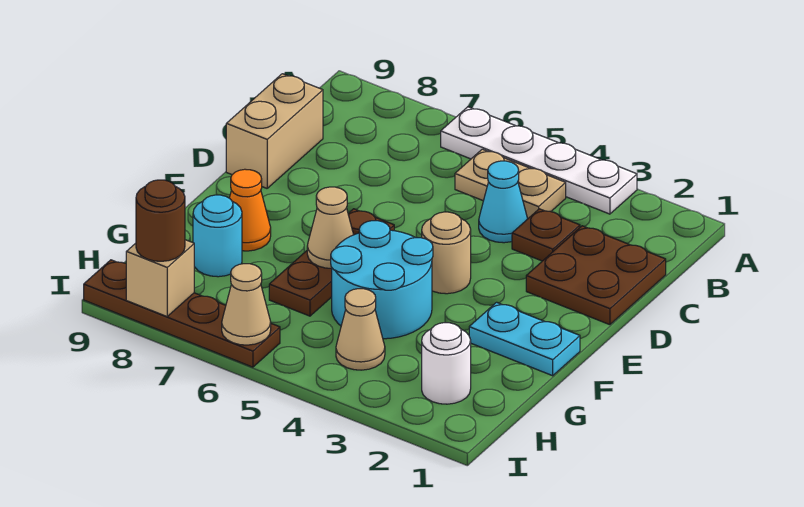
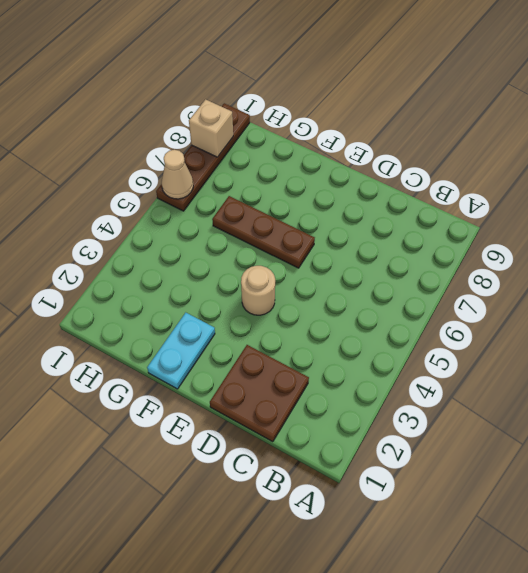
none -> white 1x4 plate [441,107,637,214]
none -> tan 1x2 plate [455,149,566,218]
none -> brown 1x1 plate [512,209,580,261]

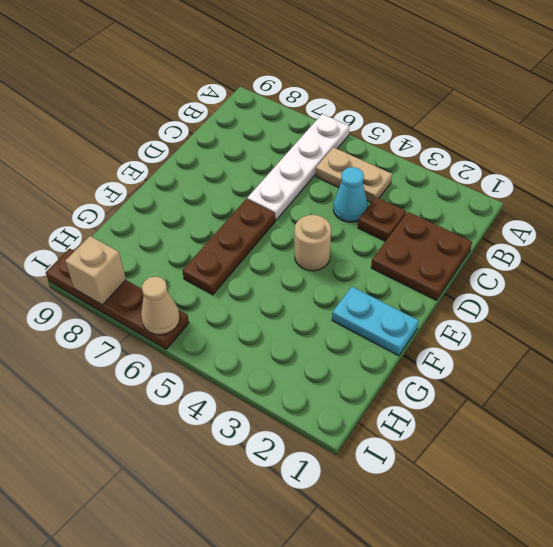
white 1x4 plate [247,114,349,221] -> white 1x4 plate turned to [441,107,637,214]
none -> tan 1x2 brick [226,74,323,188]
none -> cyan 2x2 round brick [331,221,433,339]
none -> orange 1x1 cone [230,169,271,251]

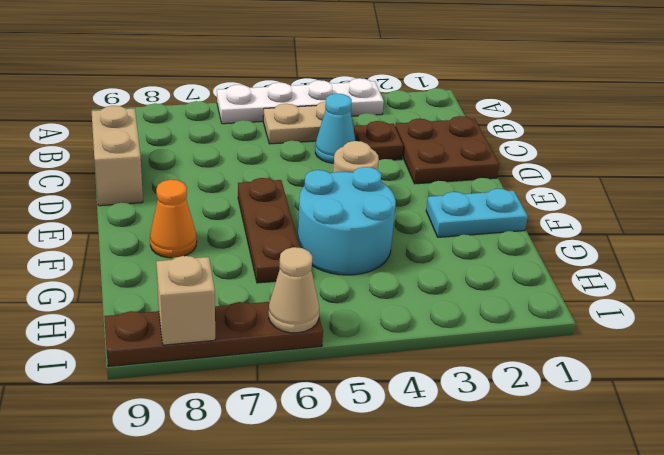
none -> cyan 1x1 round brick [193,195,242,277]
none -> white 1x1 round brick [422,323,471,404]
none -> tan 1x1 cone [336,289,385,370]

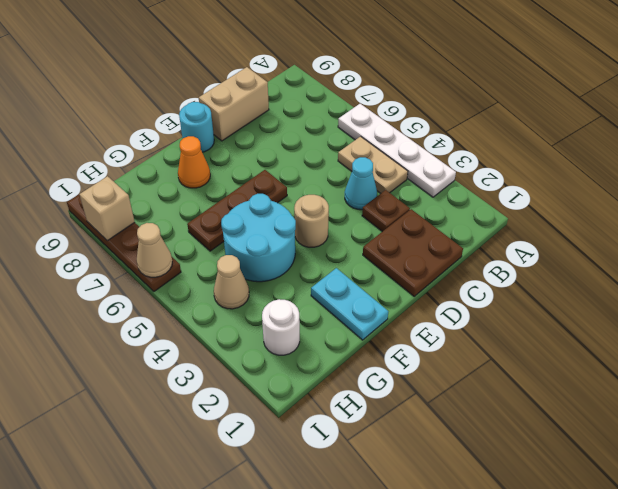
cyan 1x1 round brick [179,102,214,152] -> cyan 1x1 round brick moved to [193,195,242,277]
none -> tan 1x1 cone [307,187,354,268]
none -> brown 1x1 round brick [136,180,185,261]

